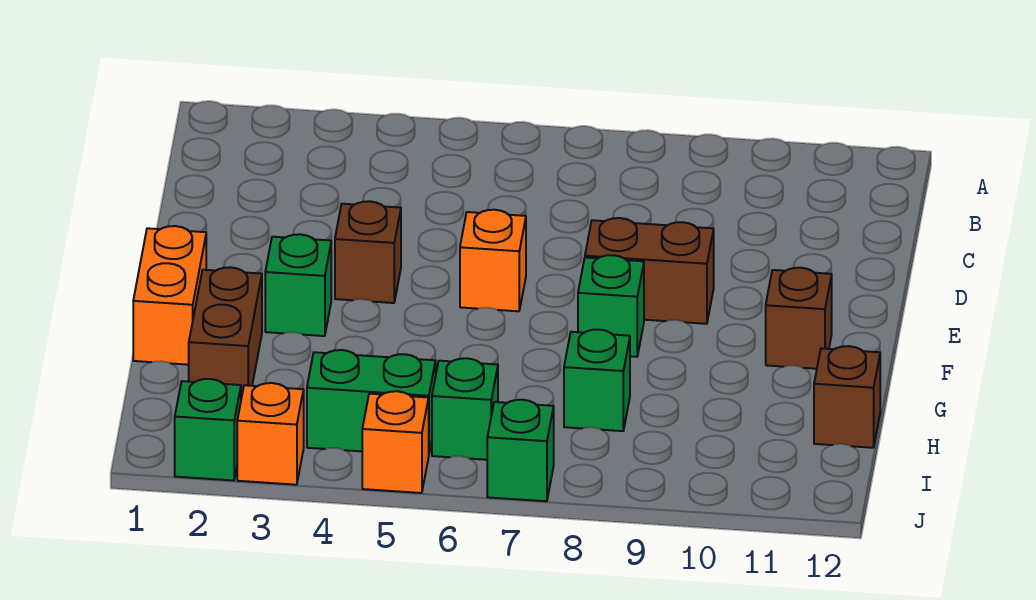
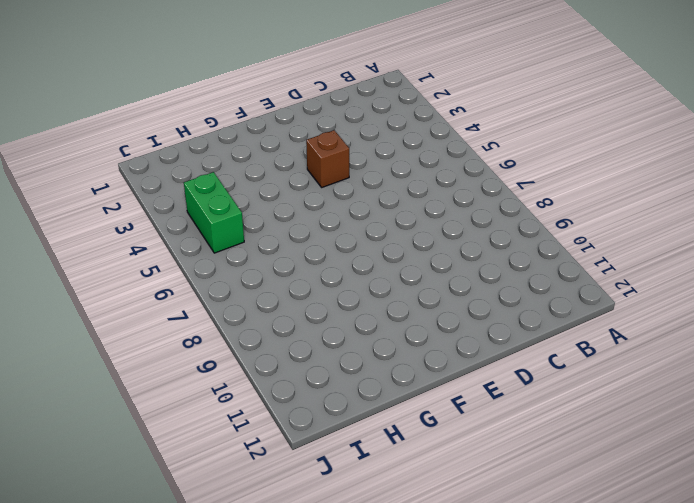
none -> orange 1x1 brick [460,210,526,311]
none -> brown 1x2 brick [585,218,714,324]
none -> orange 1x2 brick [133,226,206,365]

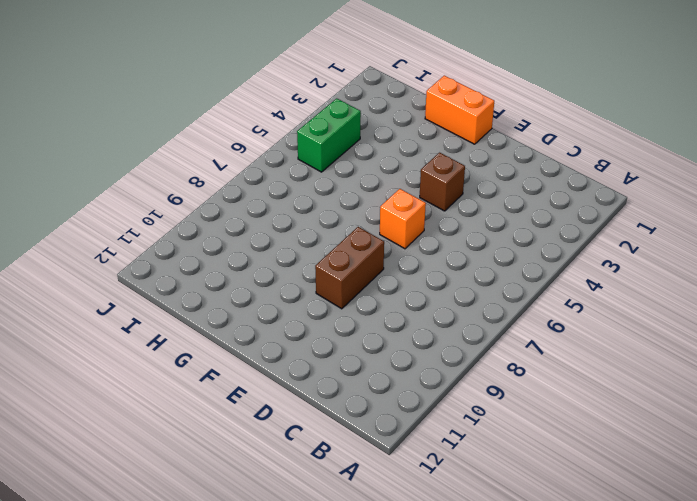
none -> green 1x1 brick [265,234,331,336]
none -> green 1x1 brick [578,255,644,357]
none -> brown 1x1 brick [766,268,832,369]

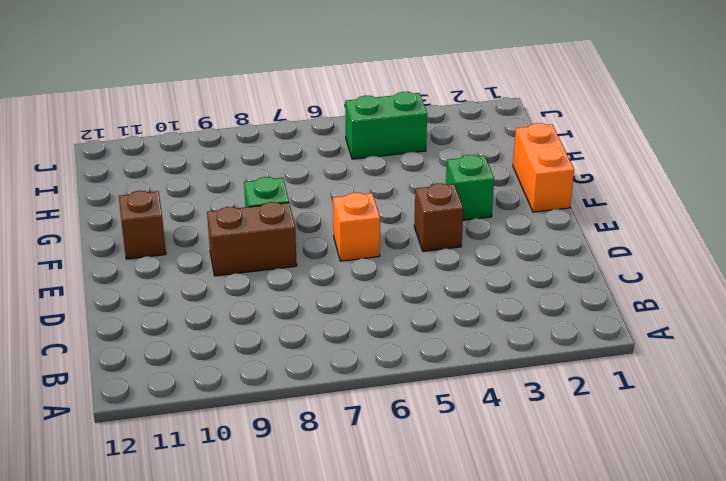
none -> brown 1x2 brick [189,267,262,398]
none -> green 1x1 brick [564,330,630,431]
none -> brown 1x1 brick [814,346,880,448]

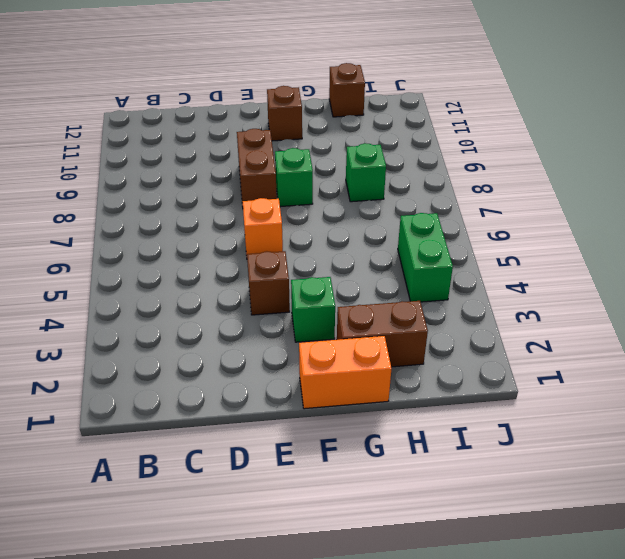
none -> green 1x1 brick [432,358,498,460]
none -> green 1x1 brick [175,379,241,481]
none -> orange 1x1 brick [237,383,304,485]

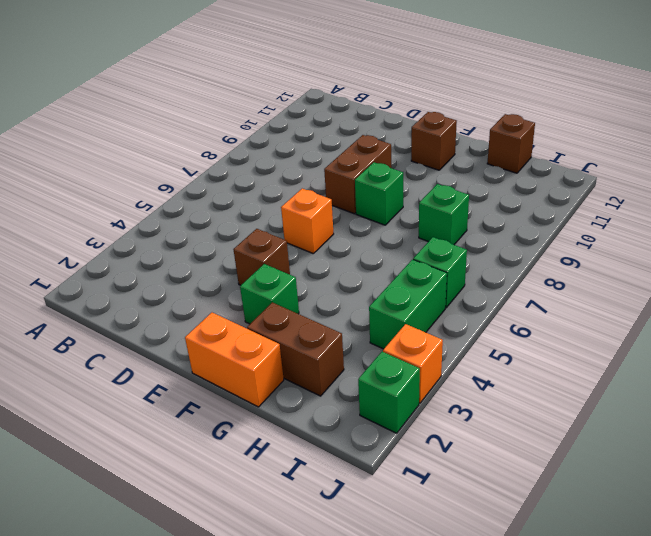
none -> orange 1x1 brick [362,391,429,493]
none -> green 1x1 brick [487,400,554,501]

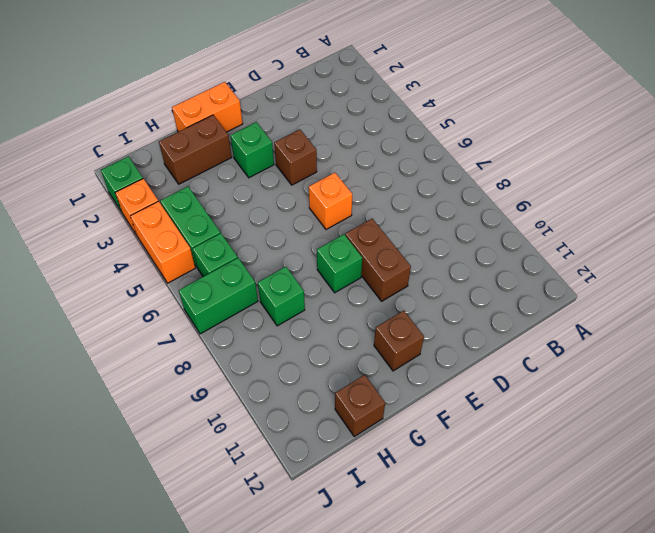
green 1x2 brick [179,258,258,334] -> green 1x1 brick [487,400,554,501]
orange 1x2 brick [130,201,195,283] -> orange 1x1 brick [362,391,429,493]

